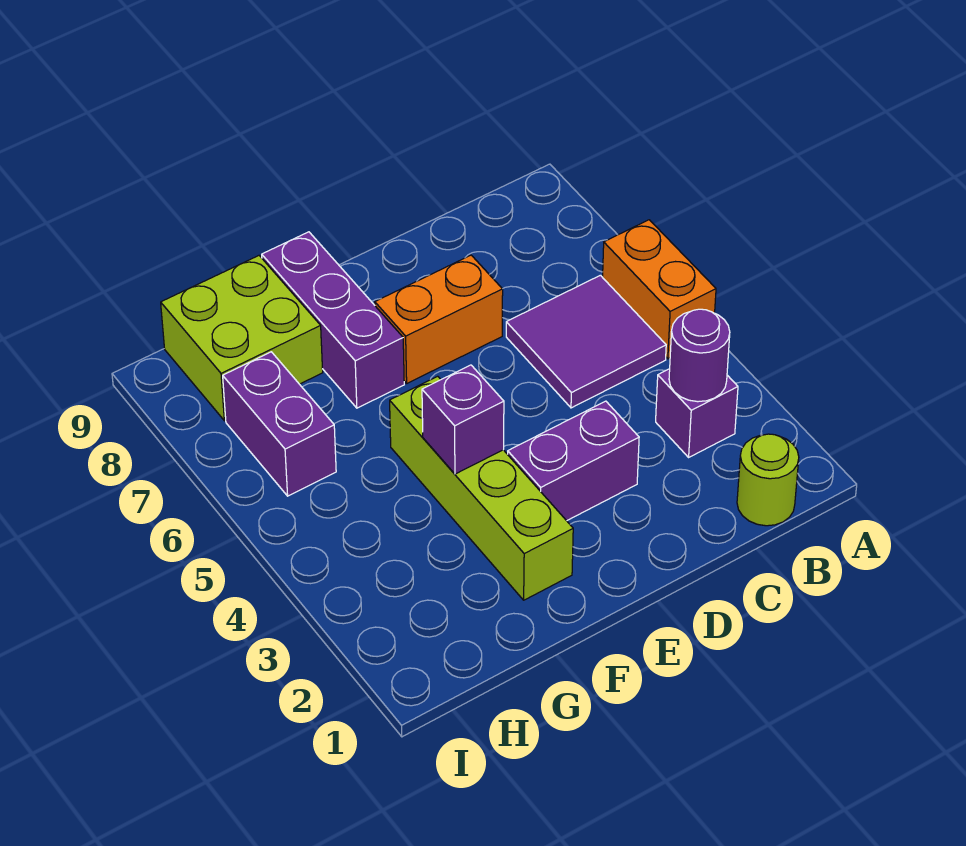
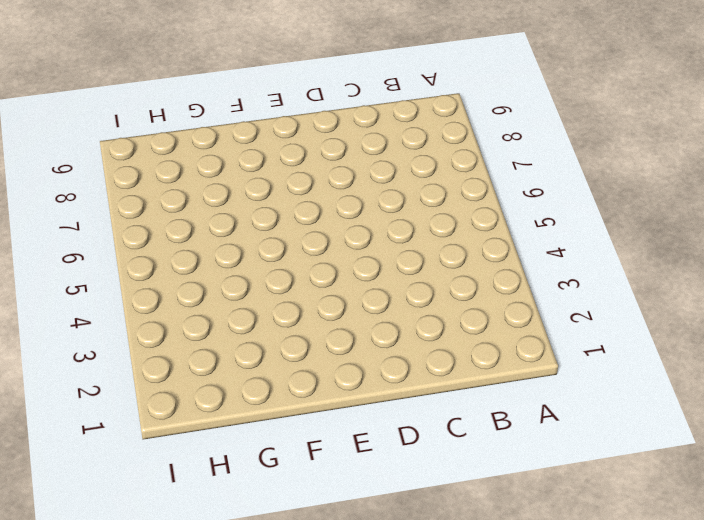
none -> orange 1x2 brick [603,220,716,359]
none -> lime 1x1 round brick [737,434,799,526]
none -> purple 1x1 brick [656,369,738,457]

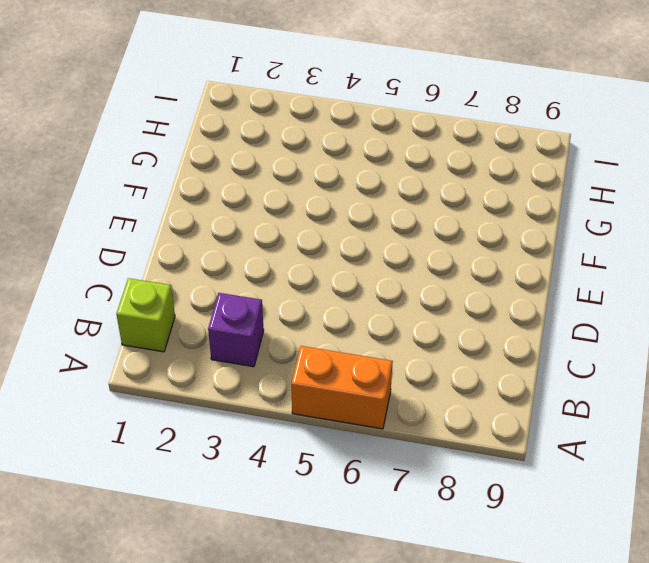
lime 1x1 brick [116,278,175,352] -> lime 1x1 round brick [737,434,799,526]
none -> purple 2x2 tile [506,275,666,408]
none -> purple 1x2 brick [508,401,639,521]
none -> orange 1x2 brick [375,255,503,383]

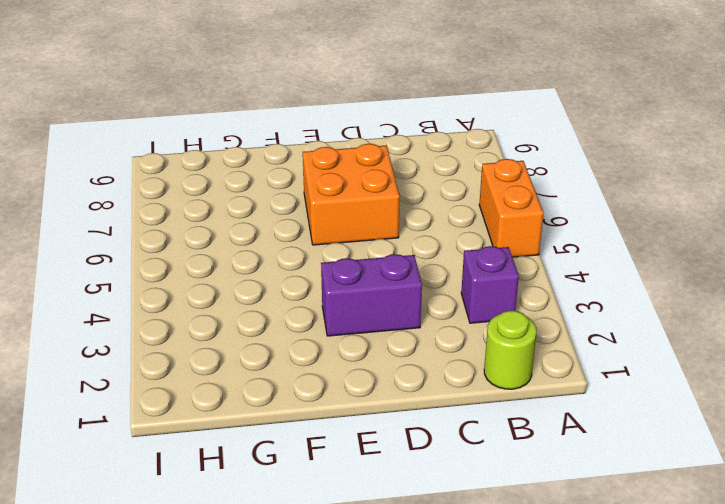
orange 2x2 brick [303,144,400,245] -> orange 1x2 brick [375,255,503,383]
none -> purple 2x2 tile [506,275,666,408]
none -> lime 1x4 brick [390,376,573,600]
none -> purple 1x3 brick [262,232,404,408]

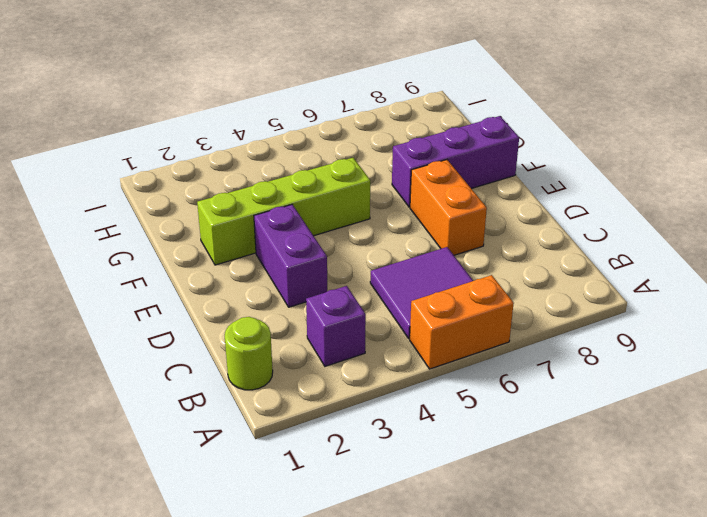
none -> lime 2x2 brick [161,256,323,421]
none -> purple 1x2 brick [223,352,336,496]
none -> purple 1x1 round brick [669,309,730,402]

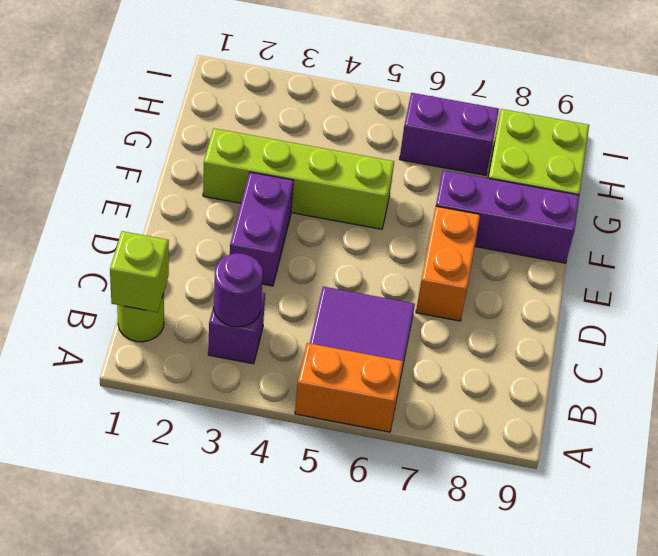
lime 1x1 brick [110,231,169,312] -> none
none -> purple 1x1 brick [422,365,504,474]

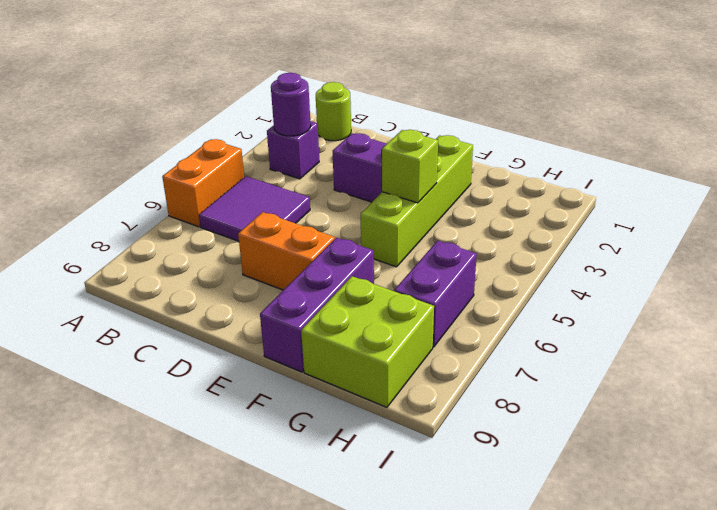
lime 1x1 brick [382,130,438,203] -> purple 1x1 brick [422,365,504,474]

